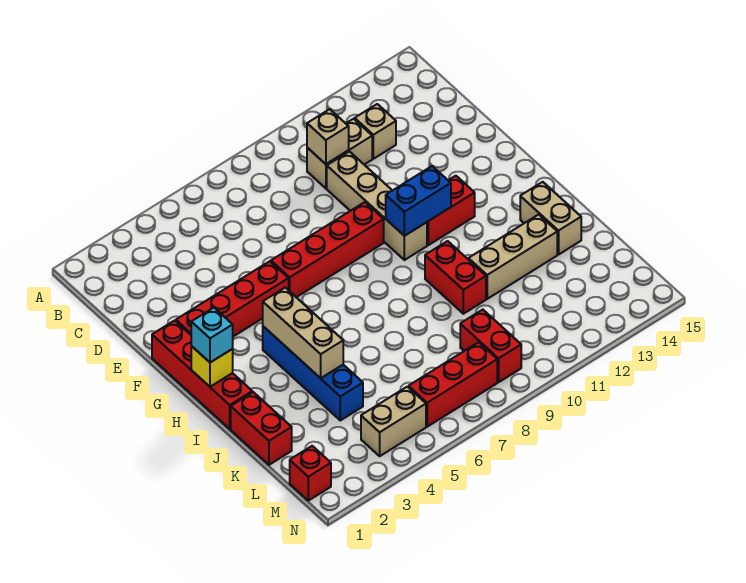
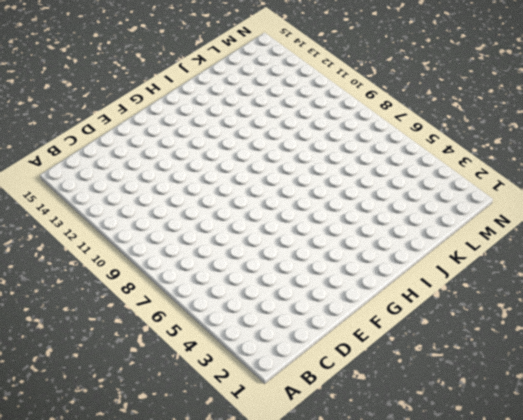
none -> tan 1x2 brick [307,119,372,188]
none -> tan 1x1 brick [355,104,396,159]
none -> tan 1x4 brick [327,151,427,260]

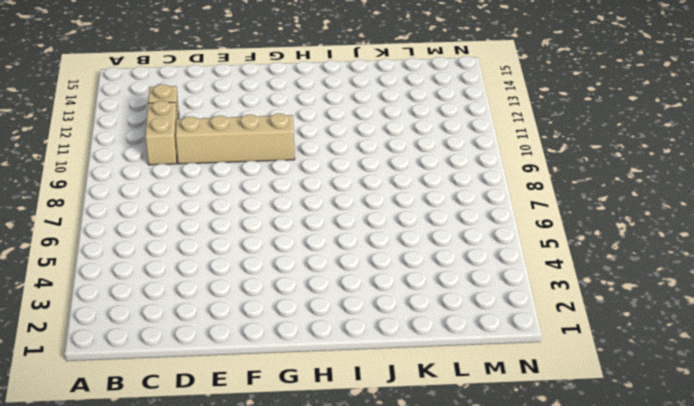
none -> red 1x4 brick [152,320,252,429]
none -> red 1x4 brick [176,261,289,337]
none -> red 1x4 brick [271,202,384,297]

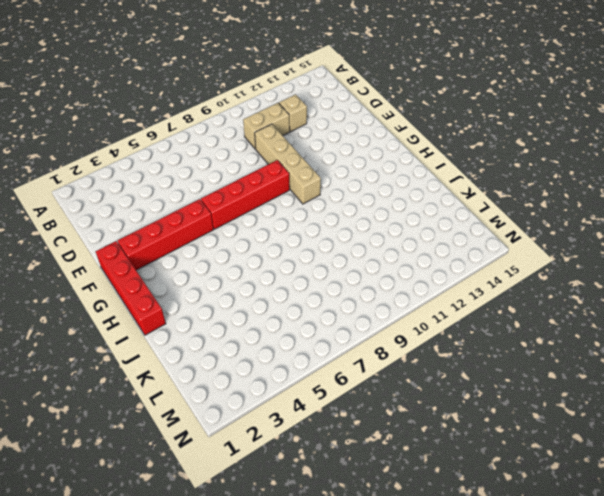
none -> red 1x2 brick [427,176,475,245]
none -> blue 1x4 brick [263,326,363,420]
none -> red 1x2 brick [425,241,486,314]

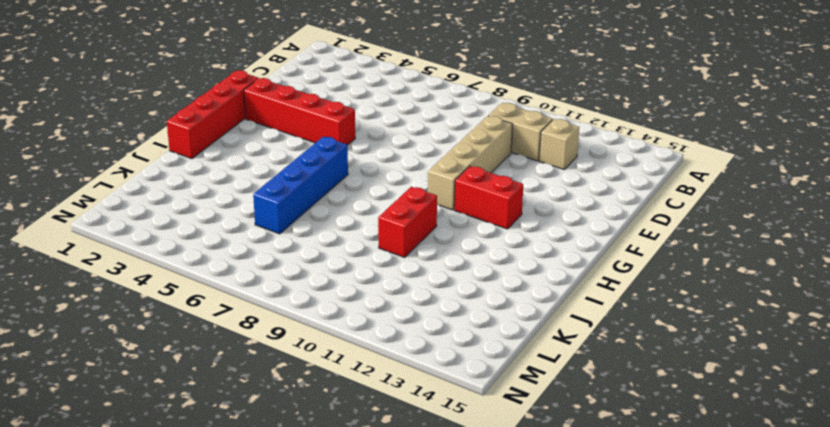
blue 1x4 brick [253,137,348,234] -> blue 1x4 brick moved to [263,326,363,420]
none -> red 1x4 brick [271,202,384,297]
none -> tan 1x2 brick [520,182,581,254]
none -> red 1x2 brick [231,392,292,465]

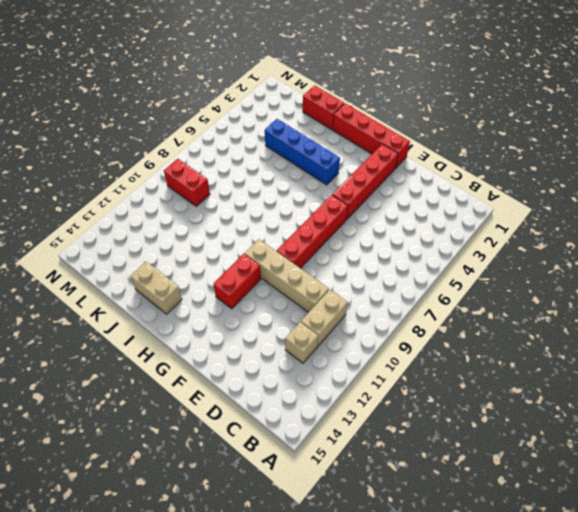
none -> red 1x2 brick [425,241,486,314]
none -> tan 1x3 brick [468,215,557,299]
none -> red 1x1 brick [290,446,331,501]

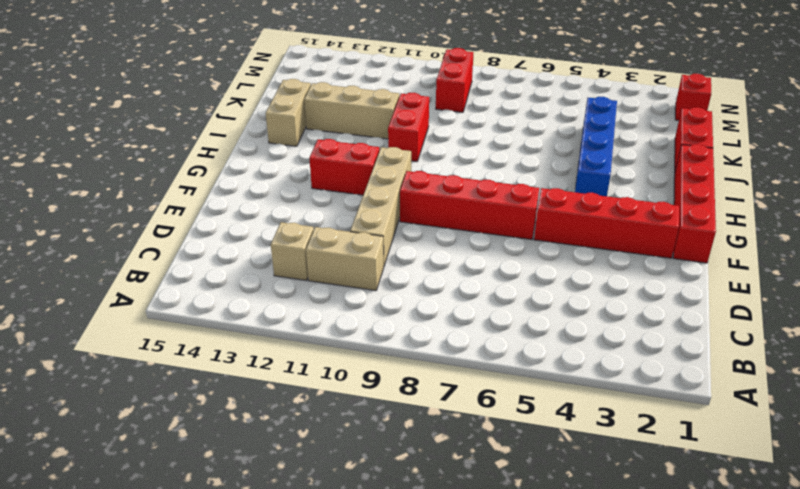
none -> tan 1x2 brick [361,387,426,456]
none -> red 1x3 brick [409,342,497,427]
none -> tan 1x1 brick [307,109,349,164]

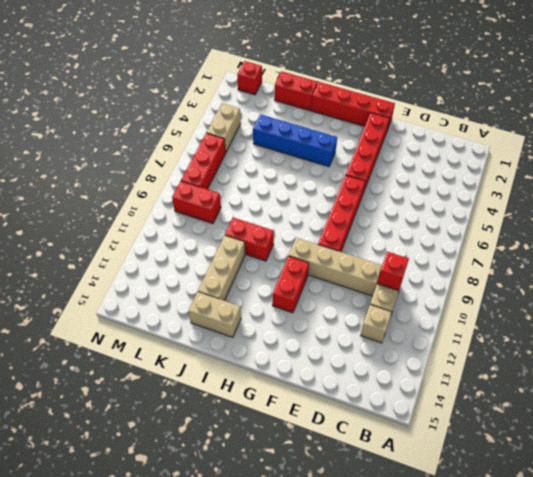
red 1x1 brick [377,252,409,291] -> tan 1x1 brick [307,109,349,164]
none -> blue 1x2 brick [386,166,451,236]
none -> yellow 1x1 brick [191,346,233,387]
none -> tan 1x3 brick [263,288,343,378]

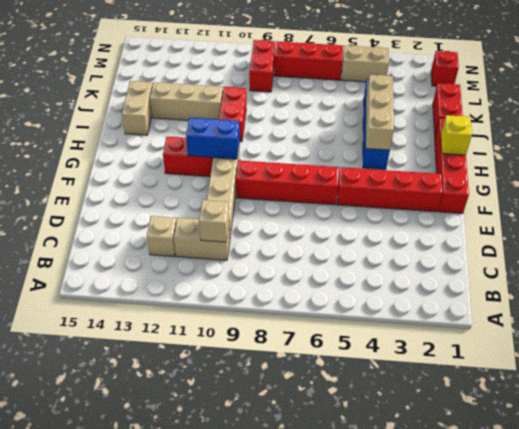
none -> cyan 1x1 brick [191,308,233,362]

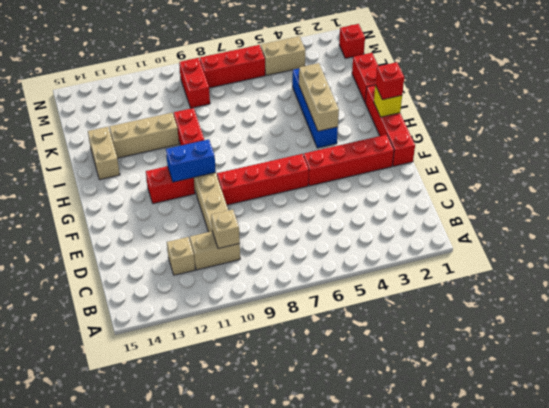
red 1x1 brick [375,62,404,100] -> cyan 1x1 brick [191,308,233,362]

